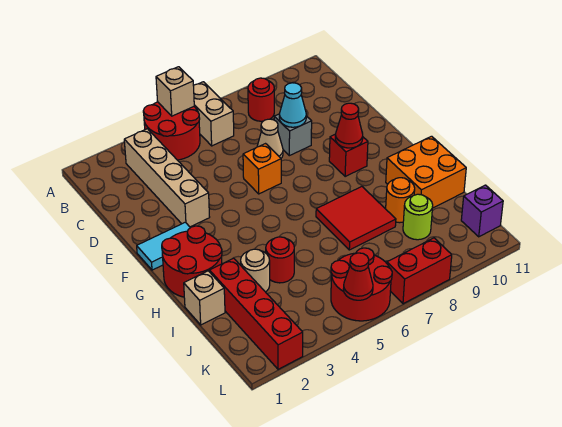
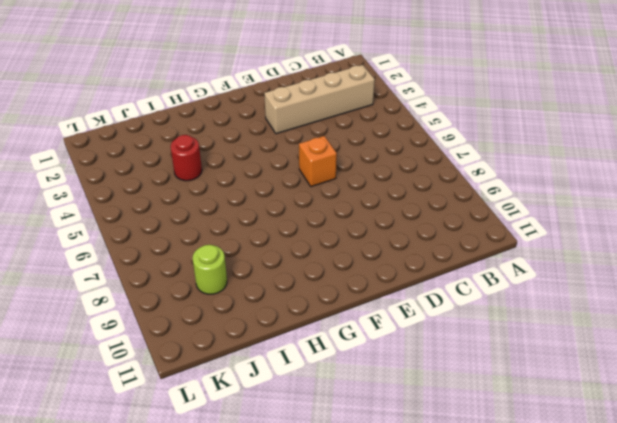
none -> red 2x2 round brick [143,102,200,160]
none -> tan 1x2 brick [194,82,234,146]
none -> red 1x1 round brick [248,78,274,121]

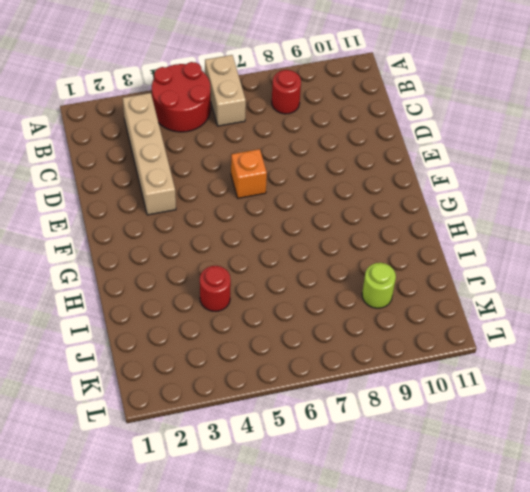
none -> tan 1x1 cone [257,119,283,158]
none -> grey 1x1 brick [274,114,312,156]
none -> cyan 1x2 tile [137,222,190,270]

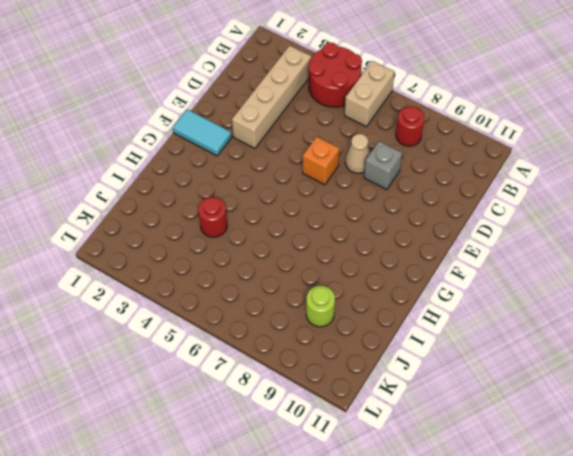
none -> red 1x1 brick [329,135,368,177]
none -> red 2x2 round brick [162,226,222,297]
none -> red 2x2 tile [316,187,396,250]

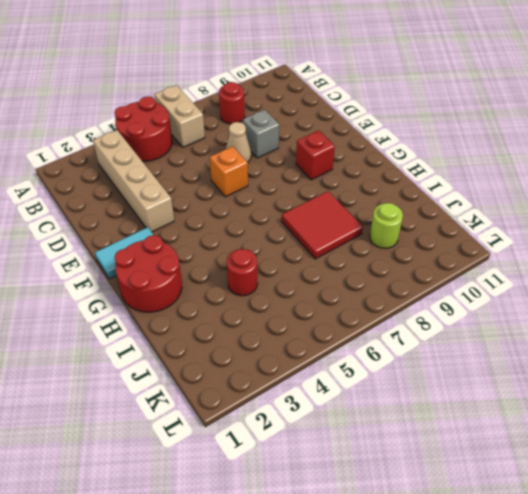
none -> orange 2x2 brick [386,136,466,208]
none -> tan 1x1 brick [184,271,225,325]
none -> red 1x4 brick [210,258,303,369]

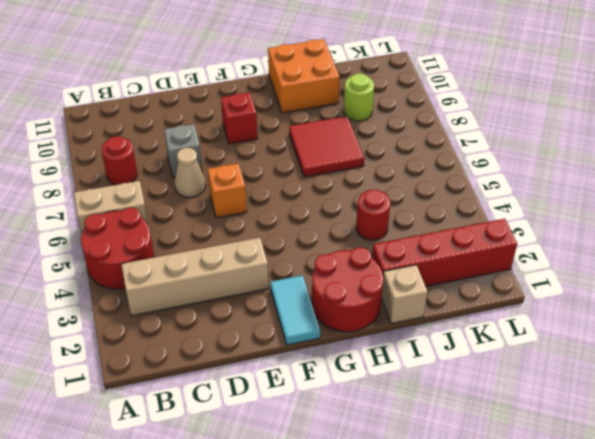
none -> tan 1x1 round brick [241,249,270,292]
none -> orange 1x1 round brick [386,178,415,223]
none -> red 2x2 round brick [331,248,392,321]

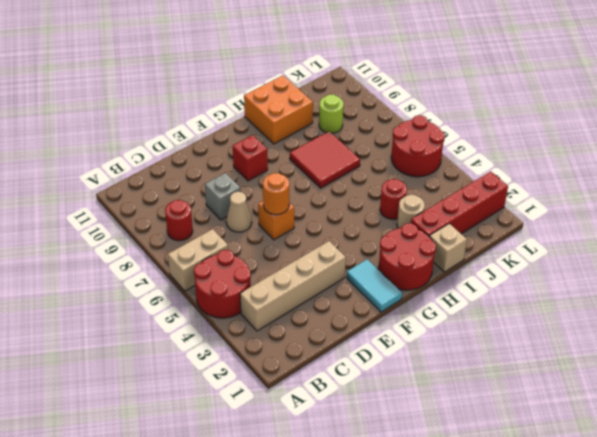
orange 1x1 round brick [263,173,289,215] -> orange 1x1 round brick moved to [386,178,415,223]
none -> purple 1x1 brick [461,185,503,237]
none -> red 1x2 brick [387,238,452,304]
none -> tan 1x1 brick [156,67,194,116]

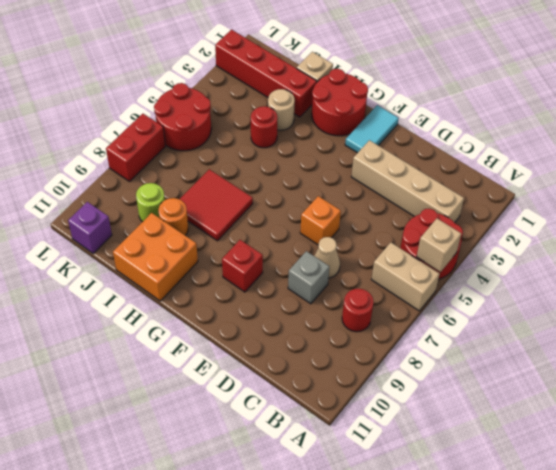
none -> cyan 1x1 cone [279,83,306,127]
none -> red 1x1 cone [335,103,363,148]
none -> red 1x1 cone [344,253,373,300]

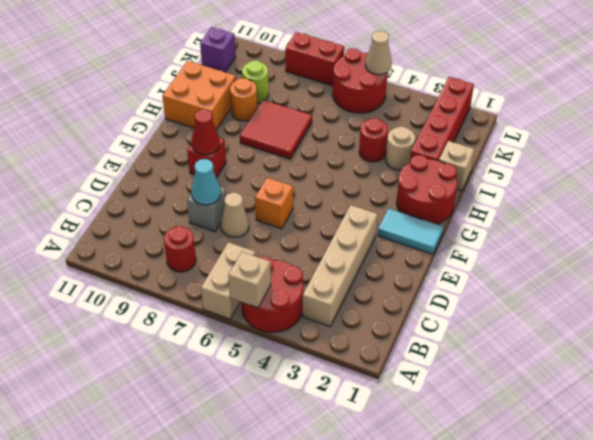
tan 1x1 cone [365,31,392,75] -> red 1x1 cone [344,253,373,300]

